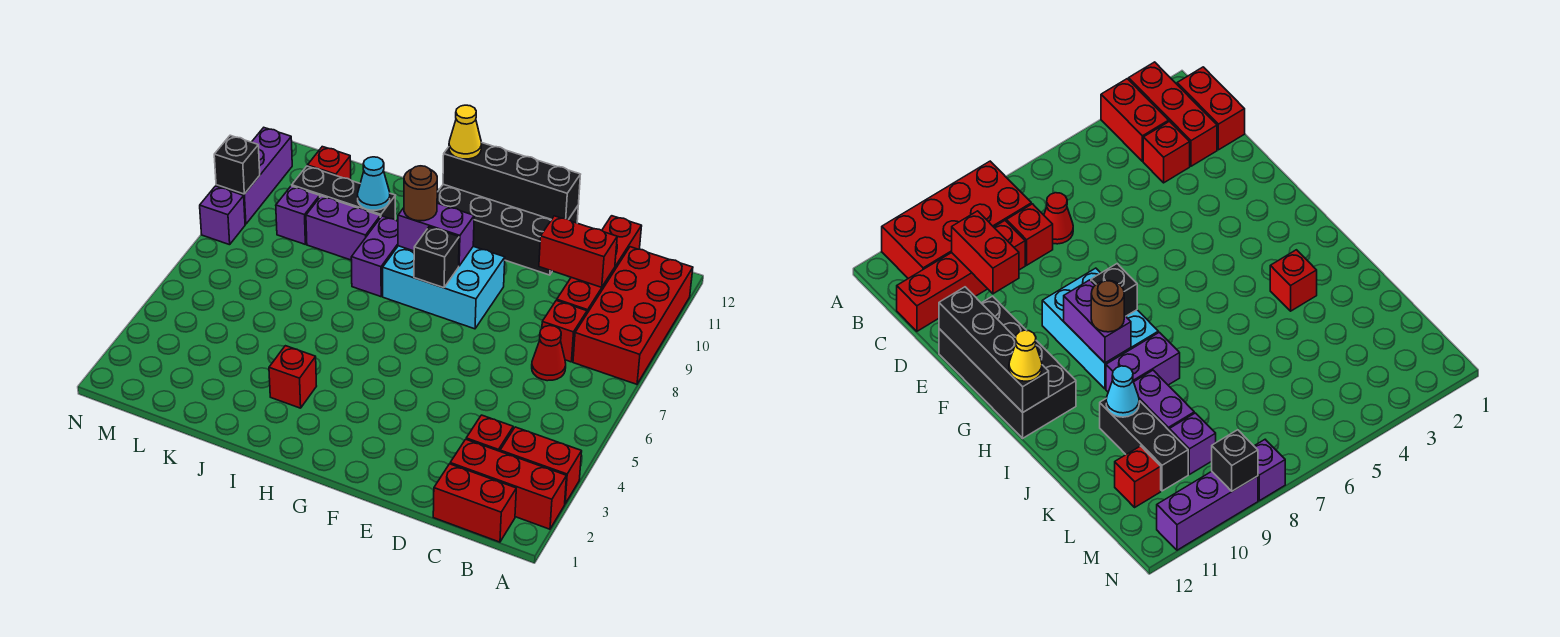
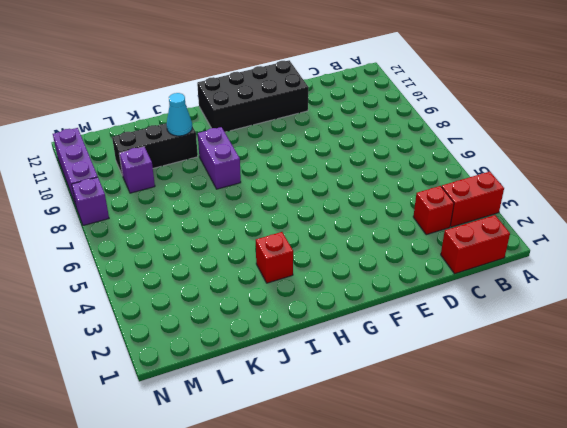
none -> red 1x3 brick [450,439,566,529]
none -> red 2x4 brick [573,247,693,384]
none -> red 1x1 cone [532,326,566,381]

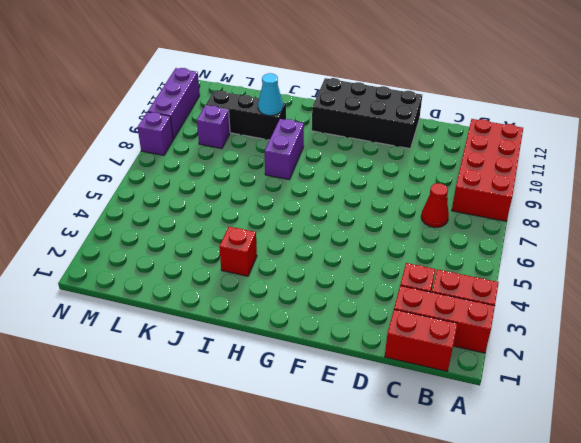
none -> red 1x1 brick [542,300,587,362]
none -> red 1x4 brick [557,216,642,313]
none -> cyan 2x3 brick [383,246,505,329]

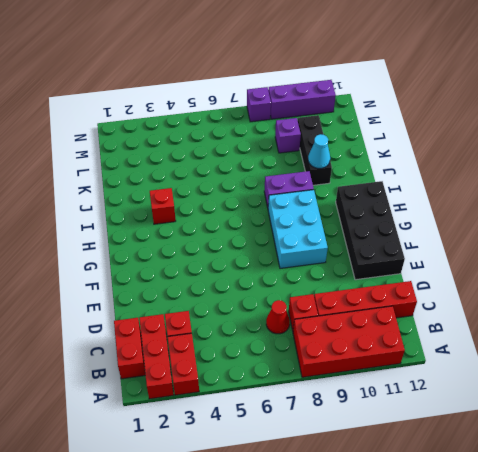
none -> purple 1x2 brick [306,196,380,260]
none -> red 1x1 brick [307,147,351,180]
none -> red 1x2 brick [539,216,617,287]

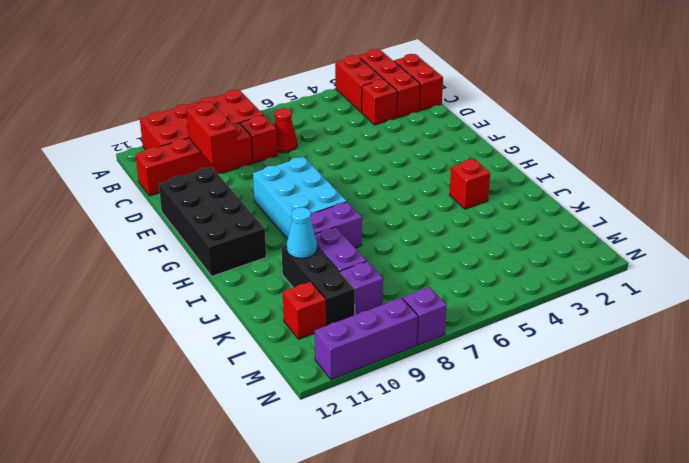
none -> black 1x4 brick [443,142,580,220]
none -> black 1x1 brick [414,227,459,288]
none -> purple 1x2 brick [398,203,474,266]

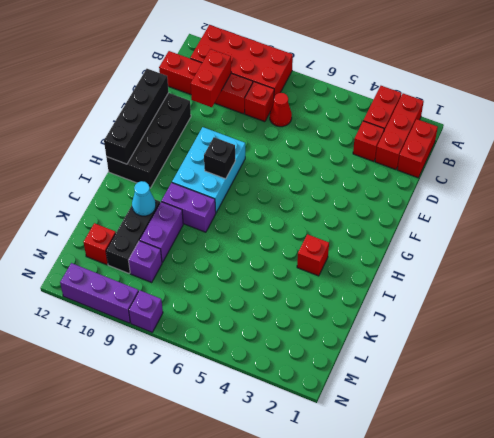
none -> purple 1x2 brick [398,203,474,266]
none -> black 1x1 brick [214,135,260,194]
none -> brown 1x1 round brick [404,166,437,221]

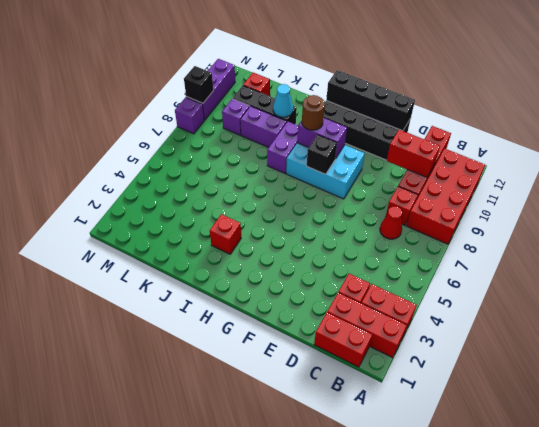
none -> yellow 1x1 cone [449,105,481,159]

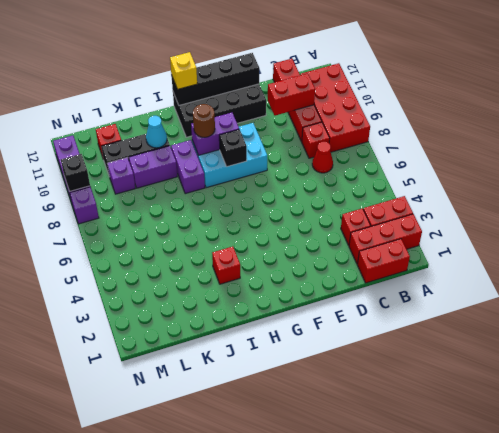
yellow 1x1 brick [170,52,197,89] -> yellow 1x1 cone [449,105,481,159]

